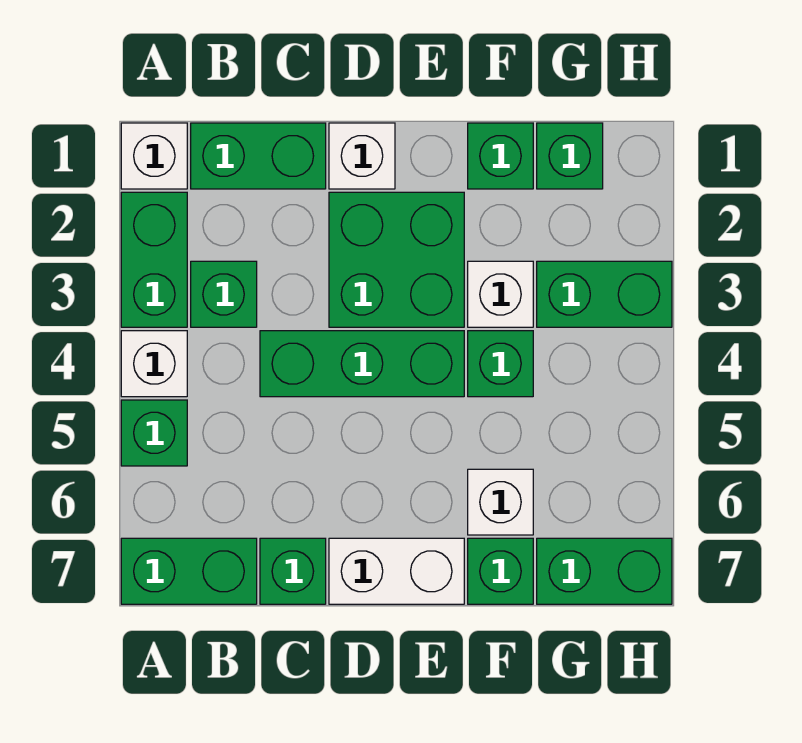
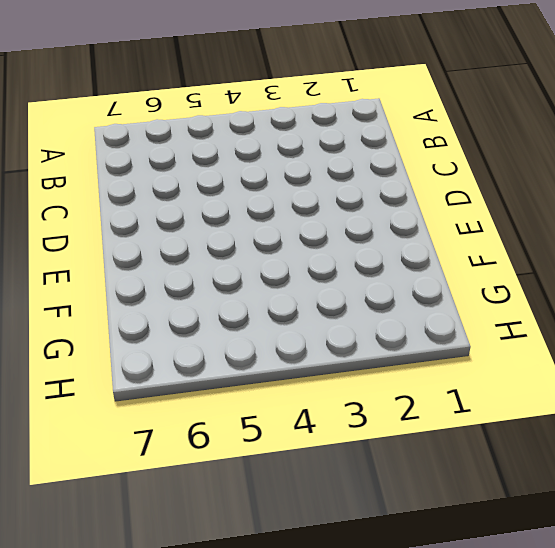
none -> white 1x1 brick [121,123,187,189]
none -> green 1x2 brick [121,192,187,327]
none -> white 1x1 brick [121,331,187,397]

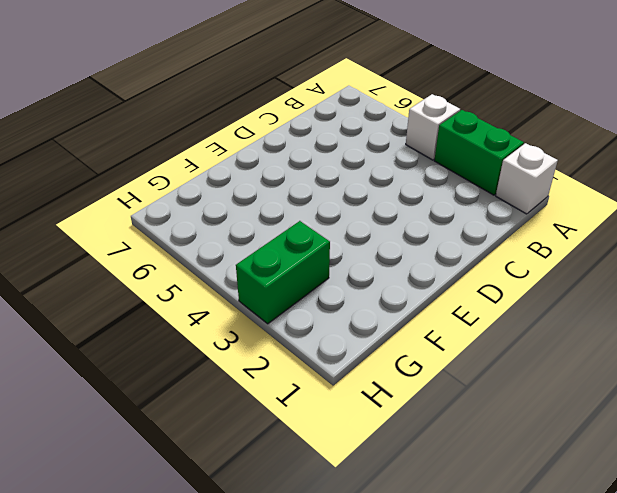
none -> green 1x1 brick [121,400,187,466]
none -> green 1x2 brick [121,538,257,604]
none -> green 1x2 brick [191,123,326,189]

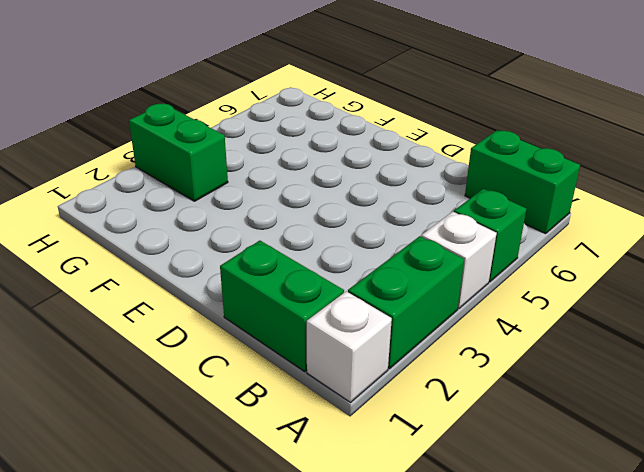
none -> green 1x1 brick [191,261,257,327]
none -> green 1x3 brick [260,331,464,397]
none -> green 1x1 brick [260,538,326,604]

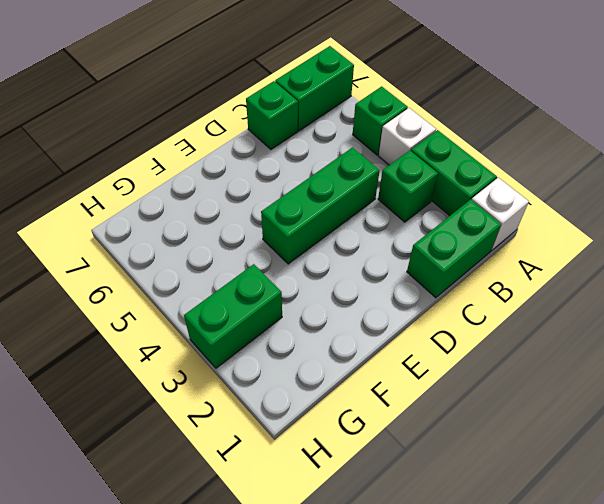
none -> white 1x1 brick [329,123,395,189]
none -> green 2x2 brick [329,192,464,327]
none -> white 1x2 brick [329,538,464,604]

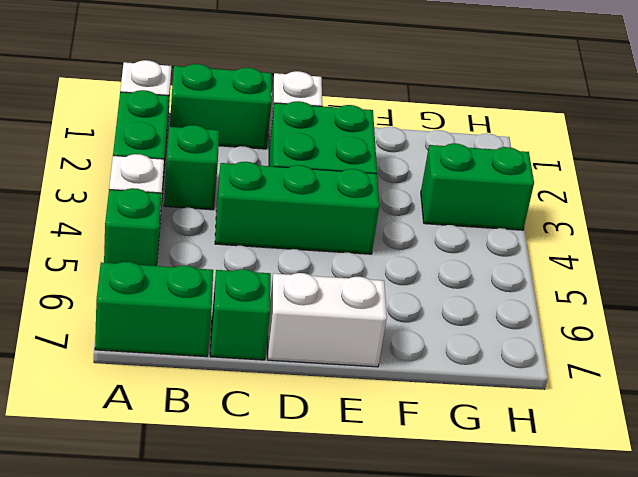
none -> green 1x1 brick [468,123,533,189]
none -> white 1x1 brick [468,261,533,327]
none -> green 1x1 brick [468,331,533,397]

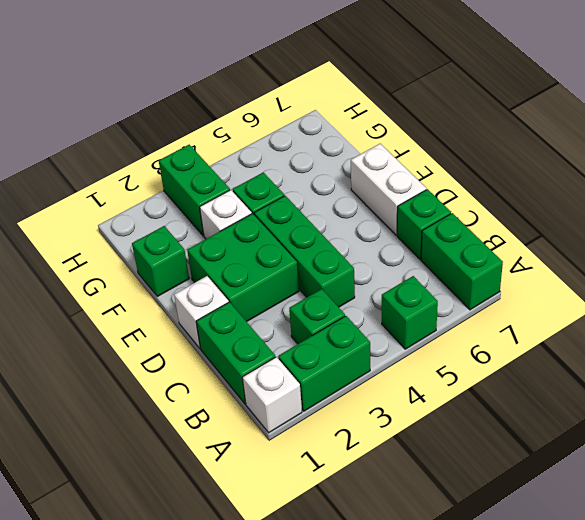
none -> white 1x1 brick [121,331,187,397]
none -> white 1x1 brick [468,469,533,535]
none -> green 1x1 brick [468,538,533,604]

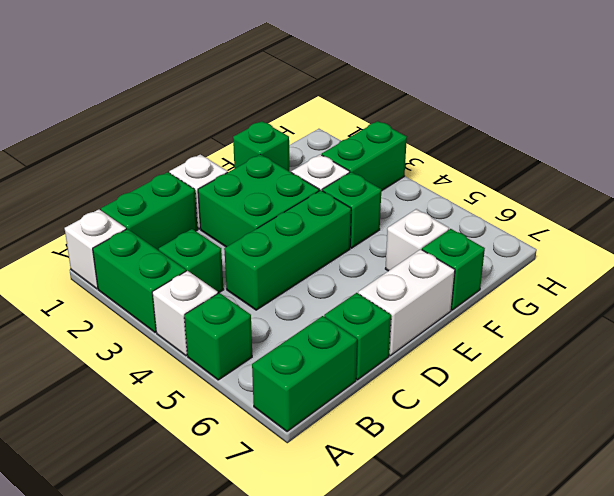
none -> green 1x1 brick [537,123,603,189]
none -> green 1x2 brick [537,538,672,604]

